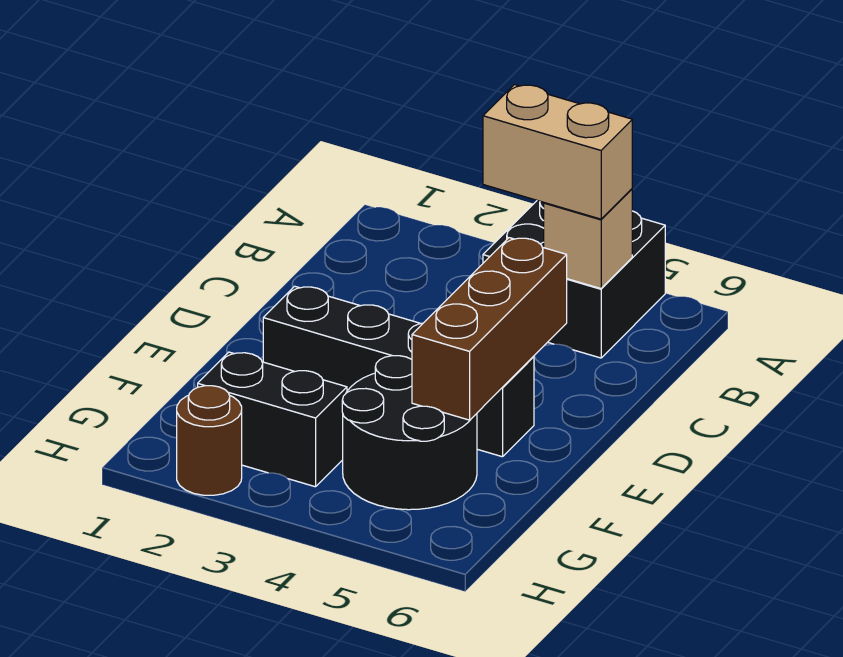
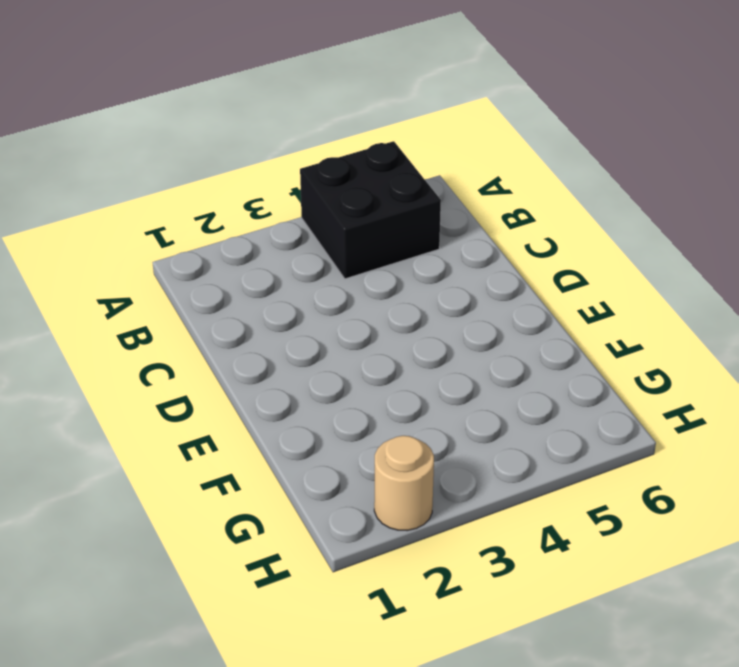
tan 1x1 round brick [374,436,434,531] -> brown 1x1 round brick [177,386,242,495]
none -> black 1x4 brick [263,286,534,457]
none -> black 2x2 round brick [342,356,477,510]

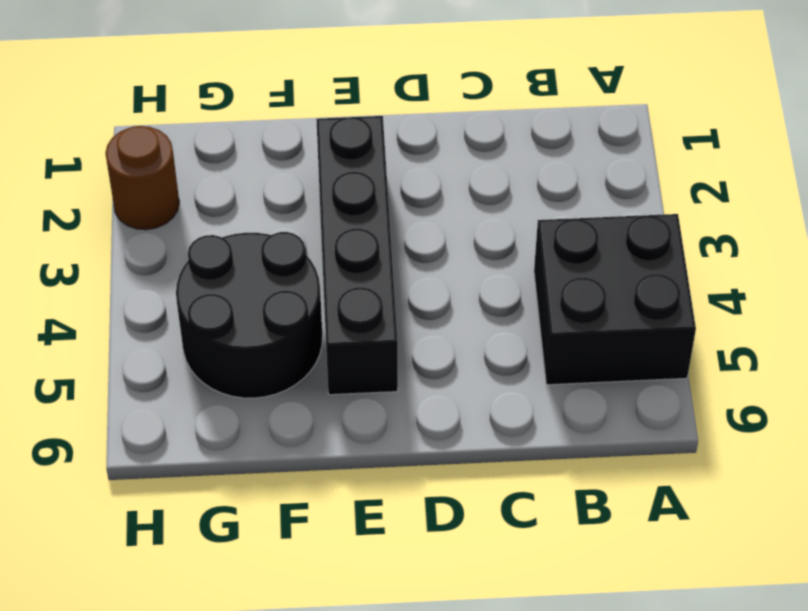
none -> black 1x2 brick [198,352,347,487]
none -> tan 1x1 brick [544,189,632,289]

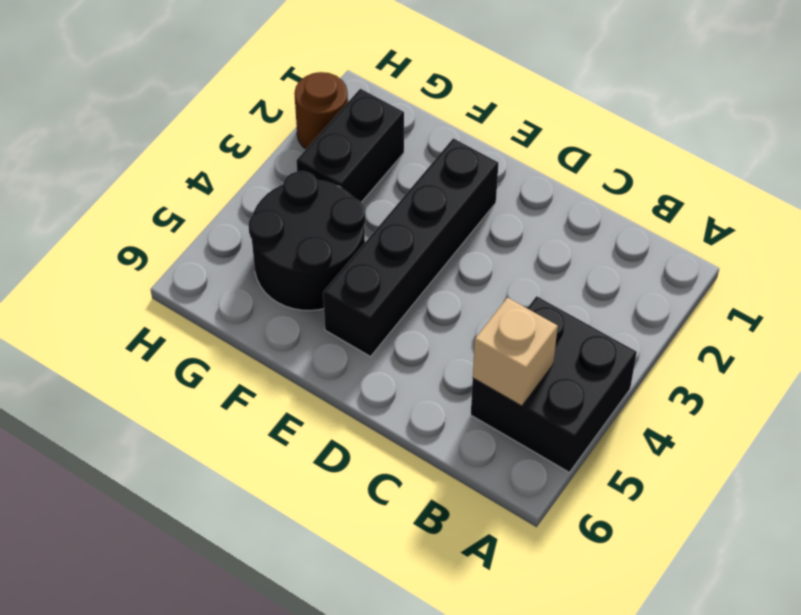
none -> brown 1x3 brick [412,238,567,420]
none -> tan 1x2 brick [483,85,632,219]

